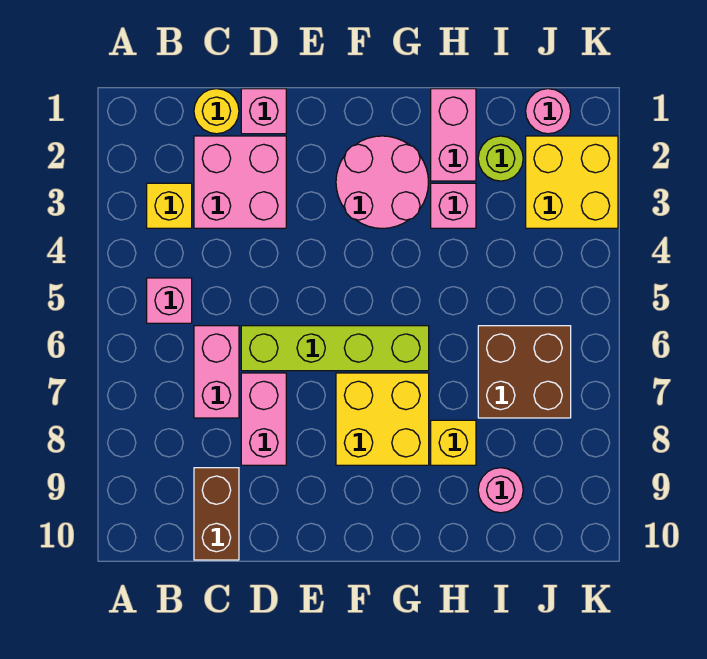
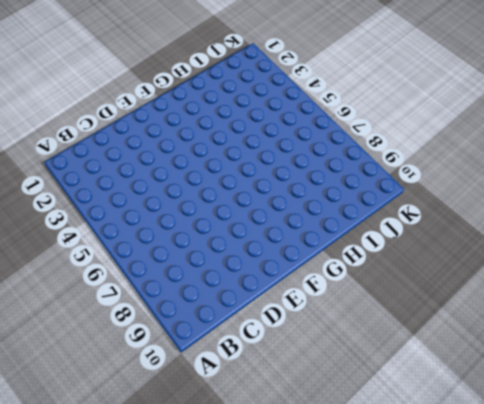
none -> yellow 1x1 brick [147,183,192,228]
none -> pink 1x1 brick [147,278,192,323]
none -> yellow 1x1 round brick [194,89,239,134]

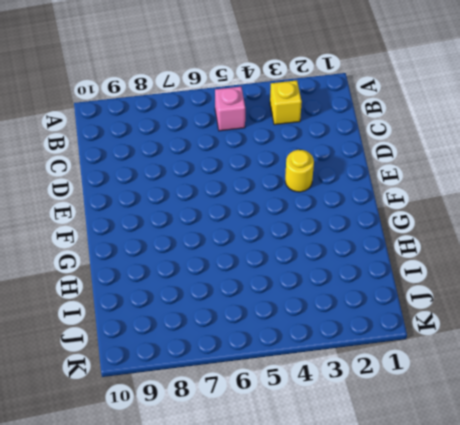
yellow 1x1 round brick [285,150,314,192] -> yellow 1x1 round brick moved to [194,89,239,134]
none -> pink 2x2 brick [194,136,286,228]
none -> pink 1x2 brick [194,326,239,418]
none -> brown 1x2 brick [194,468,239,560]

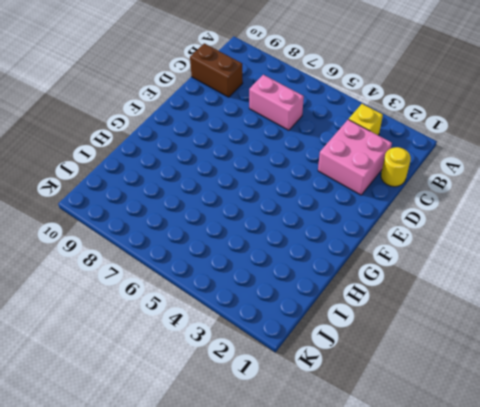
none -> pink 1x1 brick [147,278,192,323]
none -> pink 1x1 brick [241,89,286,134]
none -> lime 1x4 brick [241,326,429,371]

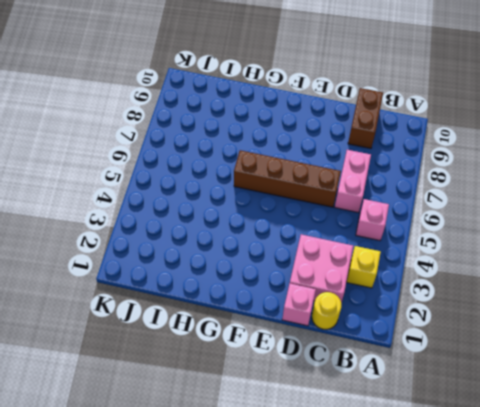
brown 1x4 brick [234,150,341,207] -> lime 1x4 brick [241,326,429,371]
none -> pink 1x2 brick [241,373,286,465]
none -> pink 2x2 round brick [336,136,429,228]
none -> yellow 2x2 brick [336,373,429,465]

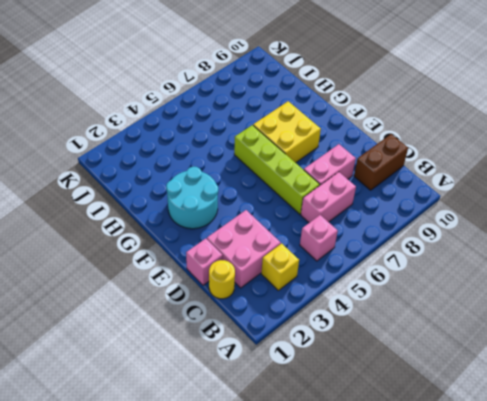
cyan 2x2 round brick [166,167,218,229] -> pink 2x2 round brick [336,136,429,228]
none -> pink 1x2 brick [431,89,476,181]
none -> pink 1x1 brick [431,183,476,228]
none -> yellow 1x1 brick [431,420,476,465]

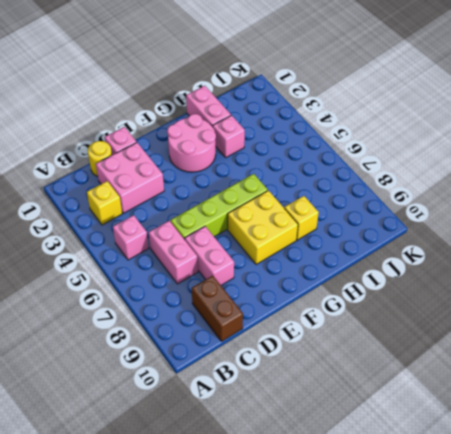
none -> lime 1x1 round brick [478,136,523,181]
none -> brown 2x2 brick [478,326,571,418]
none -> pink 1x1 round brick [478,468,523,513]

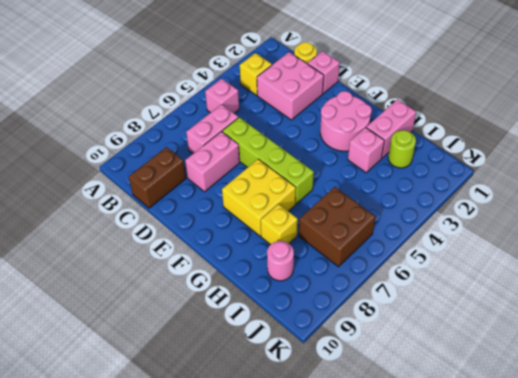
none -> pink 1x1 round brick [526,89,571,134]
none -> yellow 2x2 brick [526,136,618,228]

